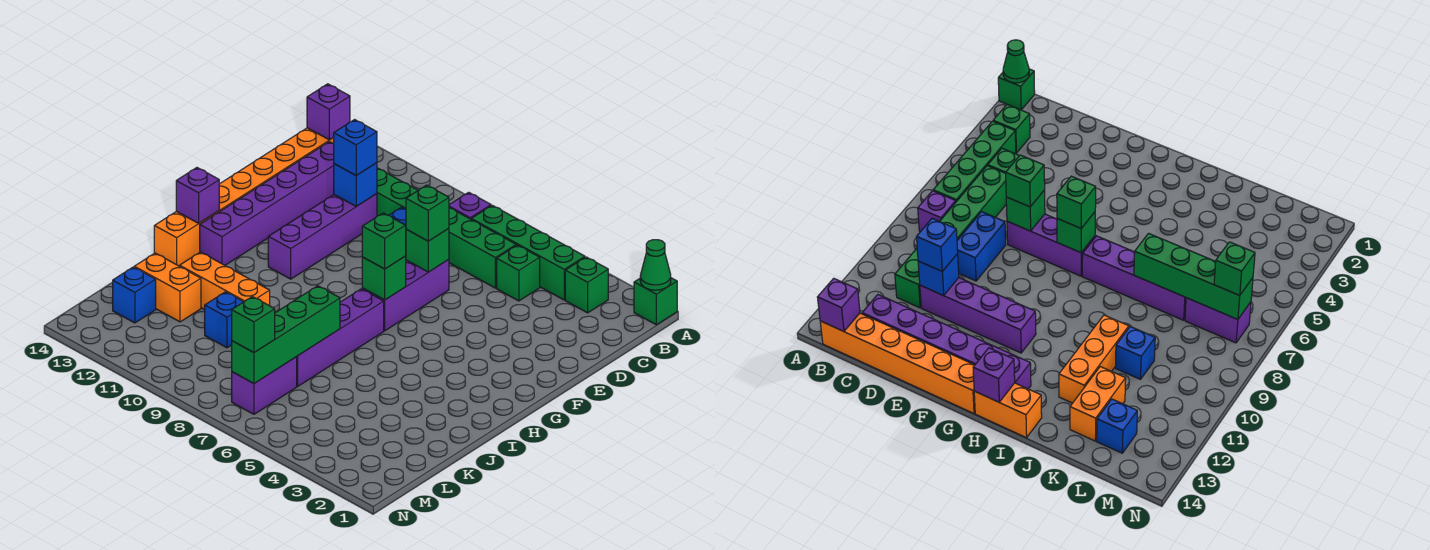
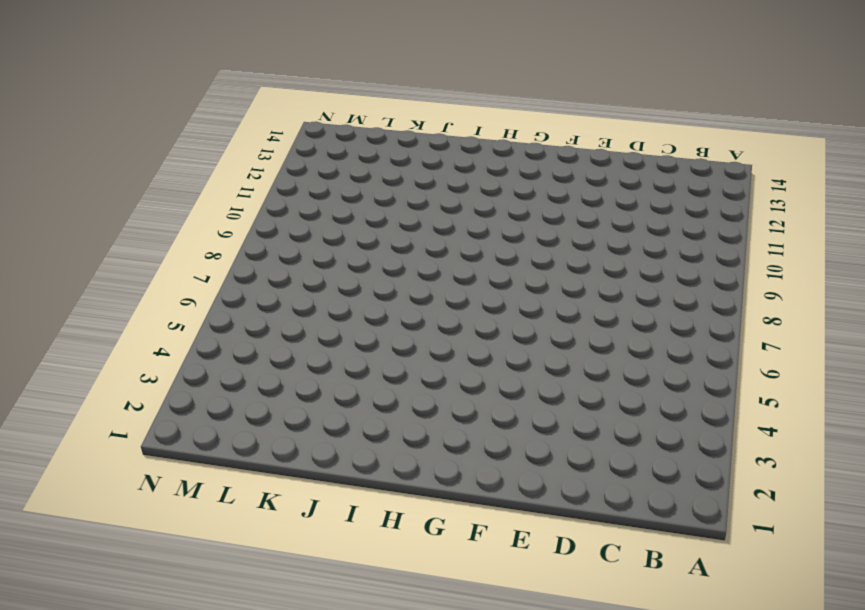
none -> green 1x1 brick [634,278,677,325]
none -> green 1x1 brick [565,257,608,313]
none -> green 1x4 brick [471,205,585,300]

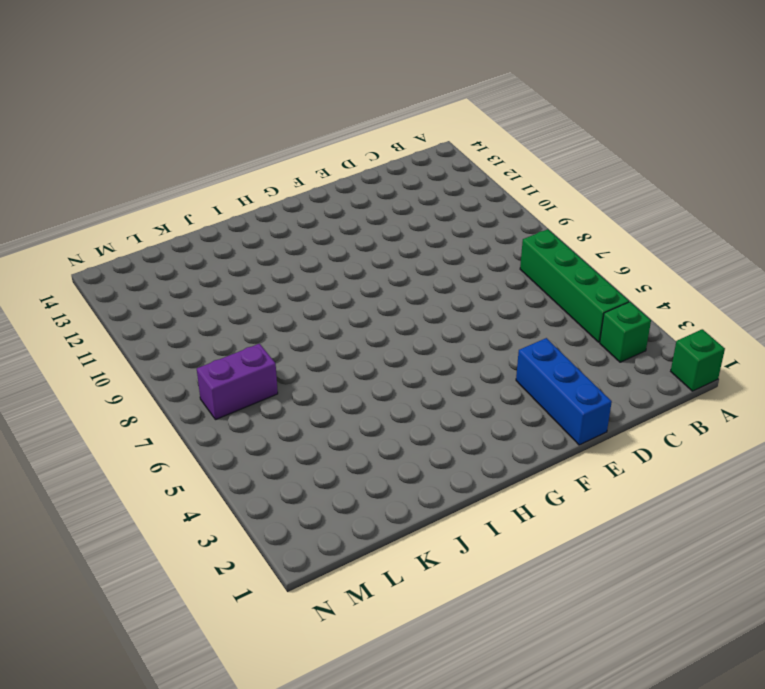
blue 1x3 brick [516,338,612,445] -> none
none -> purple 1x1 brick [449,192,491,219]
none -> orange 1x6 brick [219,128,334,212]
none -> green 1x1 brick [497,245,540,301]

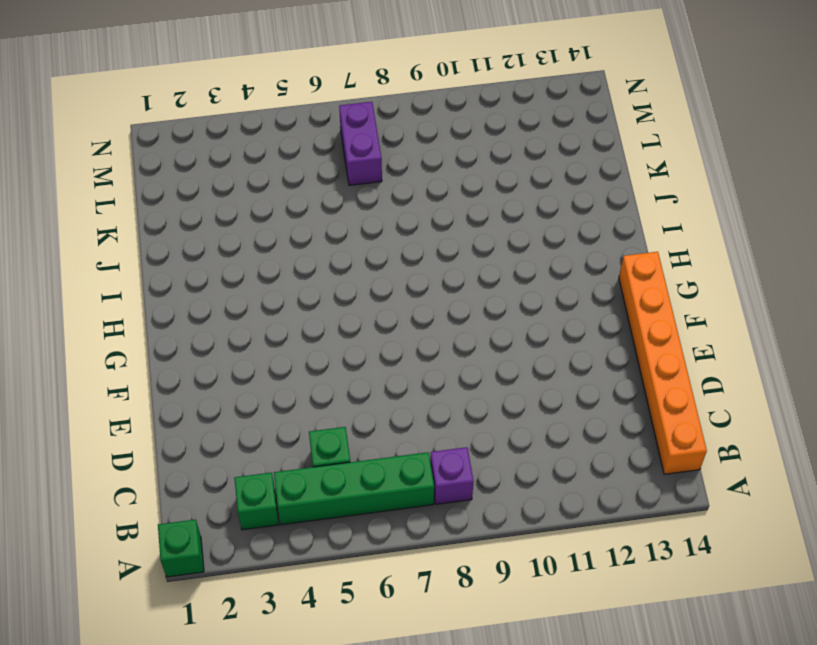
none -> green 1x6 brick [377,168,516,288]
none -> purple 1x6 brick [200,142,334,265]
none -> blue 1x2 brick [957,212,1006,281]

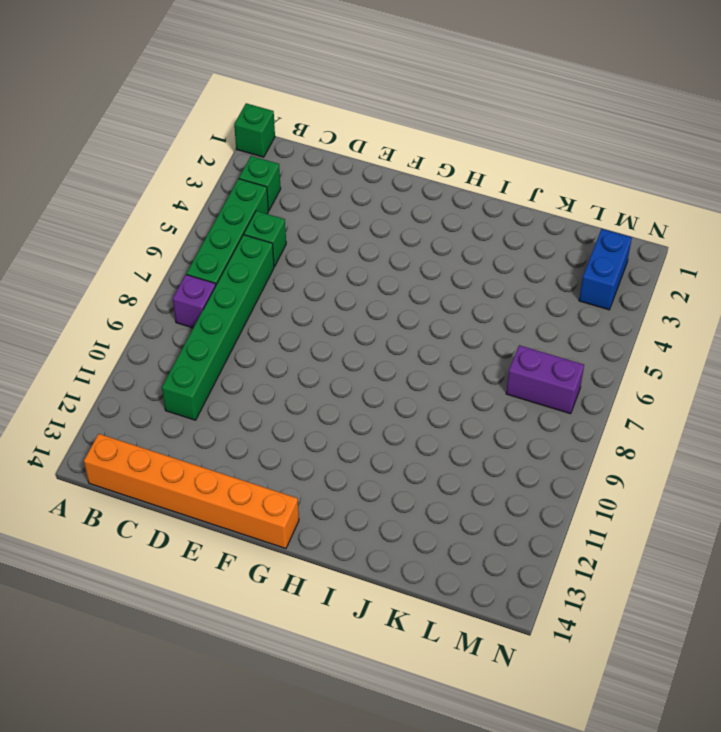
blue 1x2 brick [579,229,632,310] -> blue 1x2 brick moved to [957,212,1006,281]
none -> purple 1x6 brick [200,142,334,265]
none -> purple 1x4 brick [268,194,377,279]
none -> purple 1x3 brick [362,259,449,331]

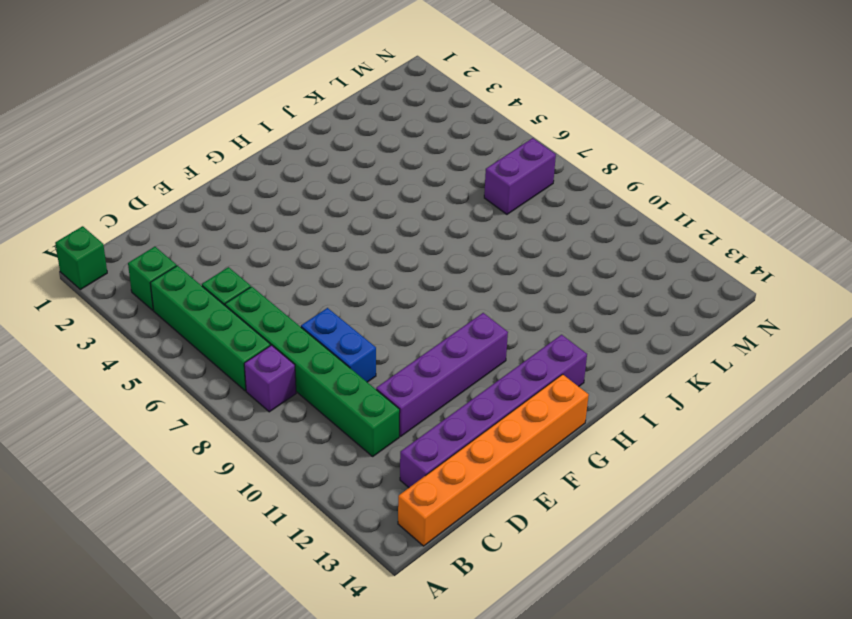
none -> purple 1x3 brick [362,259,449,331]
none -> purple 1x4 brick [297,289,384,386]
none -> orange 1x2 brick [154,211,219,266]

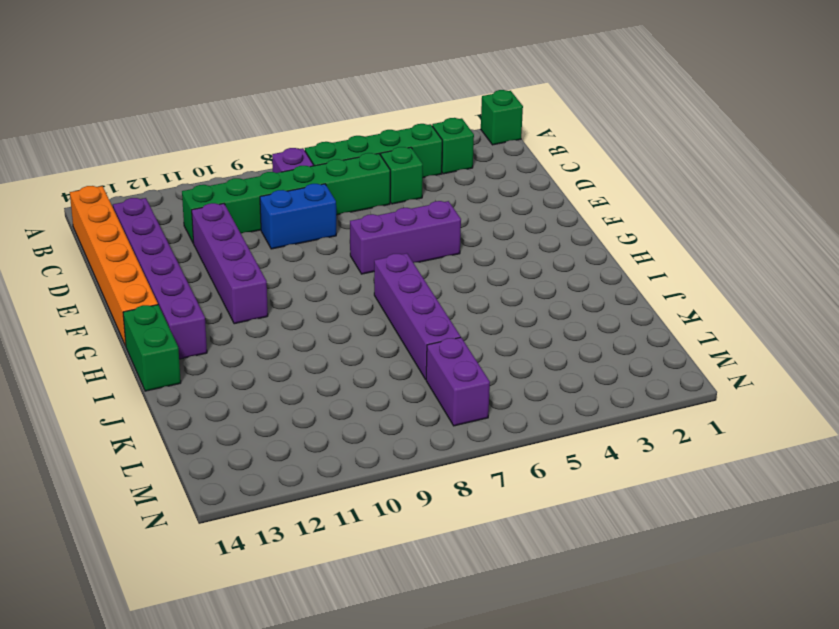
purple 1x3 brick [350,201,461,274] -> purple 1x3 brick turned to [362,259,449,331]
green 1x2 brick [123,305,181,391] -> orange 1x2 brick [154,211,219,266]
none -> orange 1x3 brick [180,252,270,310]
none -> blue 1x1 brick [205,292,243,348]
none -> orange 1x2 brick [134,253,201,322]

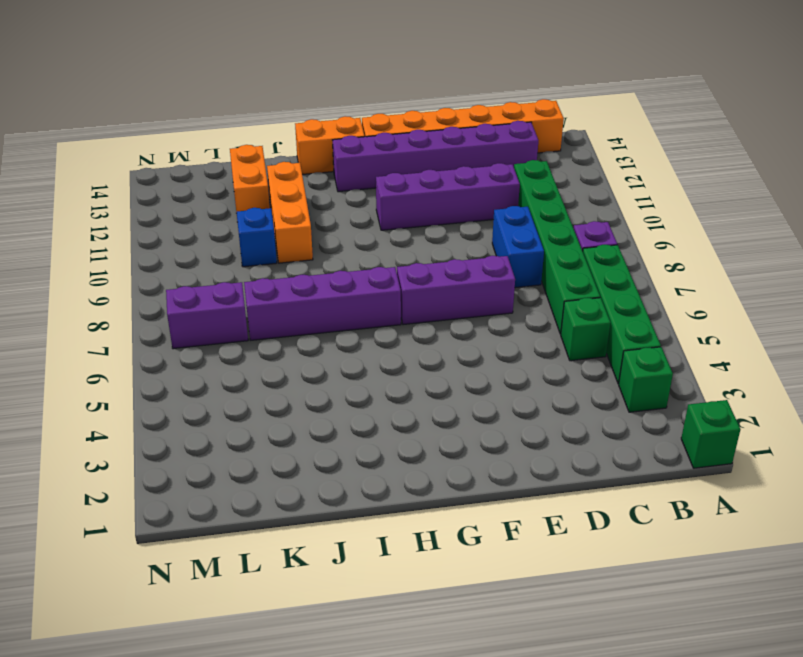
none -> blue 1x1 brick [113,267,156,323]
none -> green 1x1 cone [640,240,671,290]
none -> purple 1x1 brick [307,84,350,140]

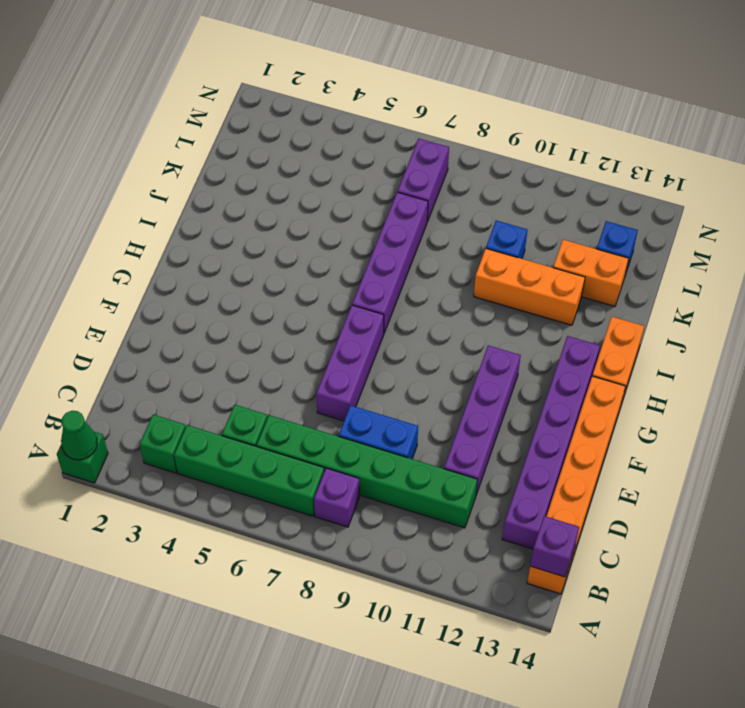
none -> blue 1x1 brick [334,163,377,206]
none -> green 1x1 brick [406,228,449,272]
none -> green 1x1 brick [362,256,406,300]

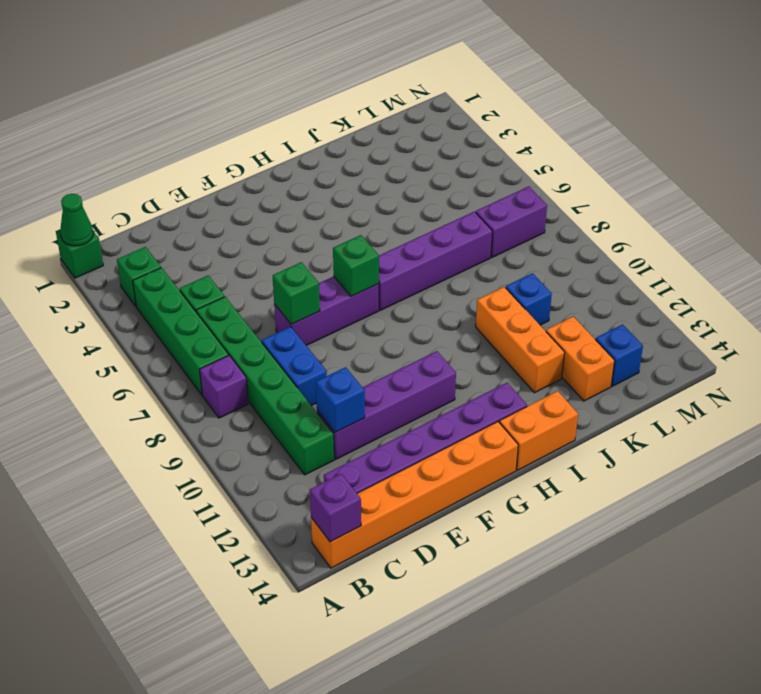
none -> purple 1x1 brick [176,168,219,223]
none -> green 1x4 brick [232,286,340,383]
none -> blue 1x1 brick [333,120,377,175]

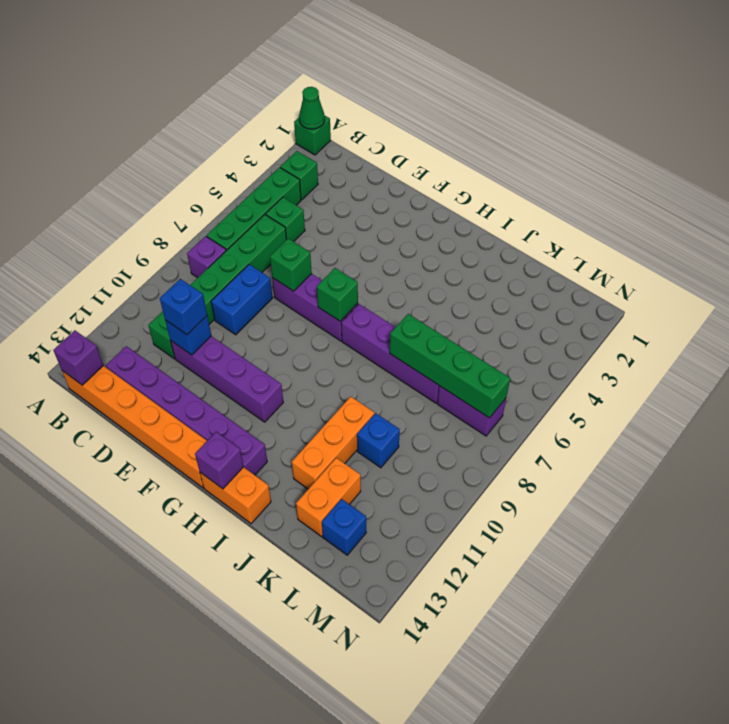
none -> green 1x1 brick [406,185,449,241]
none -> green 1x1 brick [362,213,406,269]
none -> green 1x1 brick [232,297,275,353]

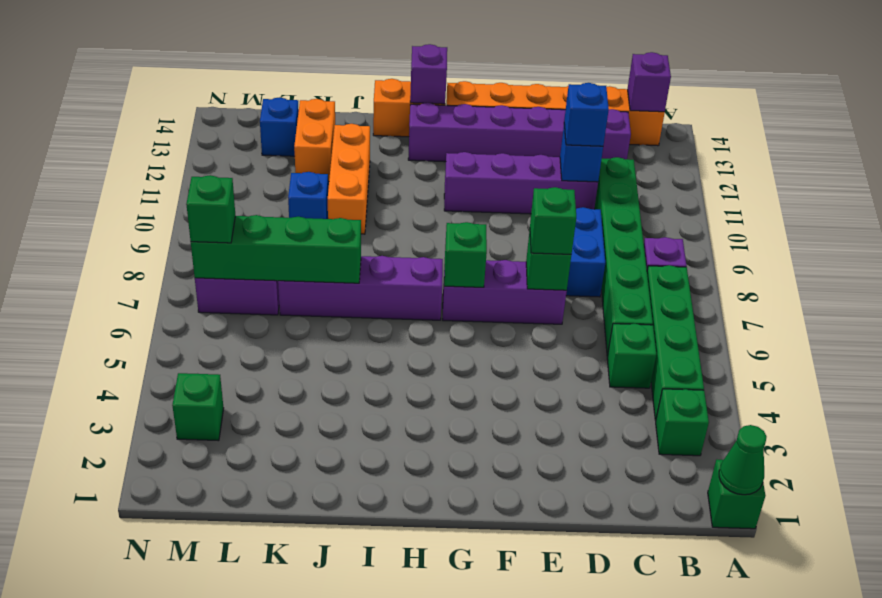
green 1x1 brick [172,373,224,441] -> green 1x1 brick moved to [362,213,406,269]

